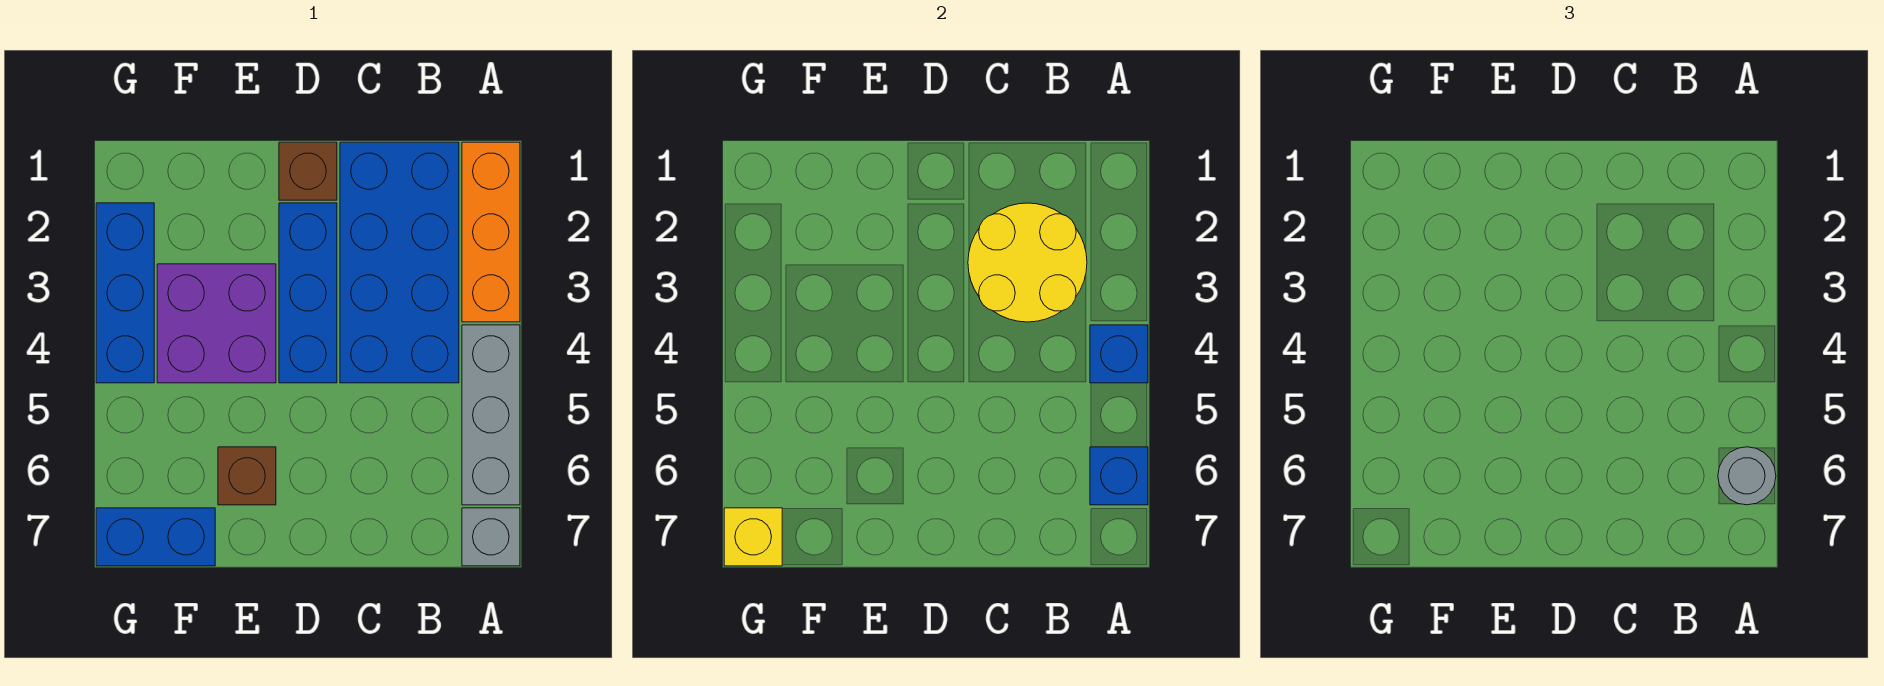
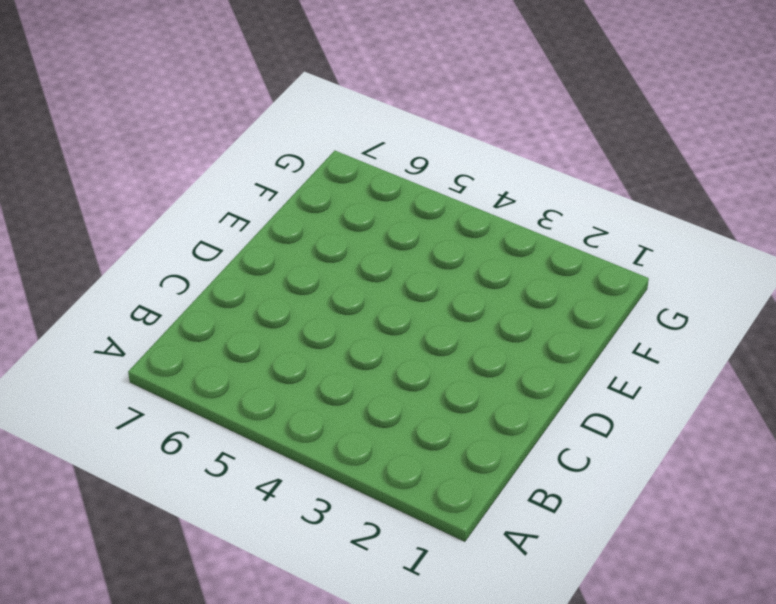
none -> orange 1x3 brick [462,142,520,322]
none -> grey 1x3 brick [462,325,520,505]
none -> grey 1x1 brick [462,508,520,566]

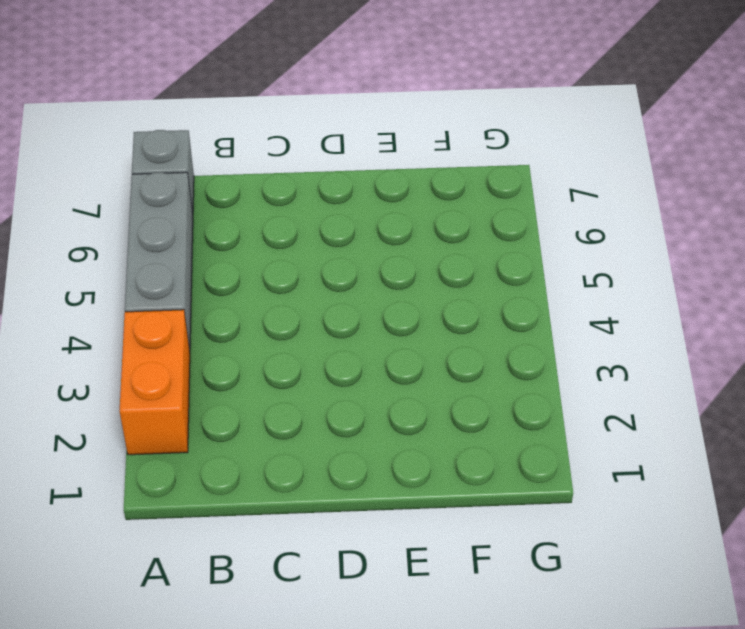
orange 1x2 brick [120,310,190,455] -> orange 1x3 brick [462,142,520,322]
none -> blue 2x4 brick [340,142,459,383]
none -> brown 1x1 brick [279,142,337,200]
none -> blue 1x3 brick [279,203,337,383]

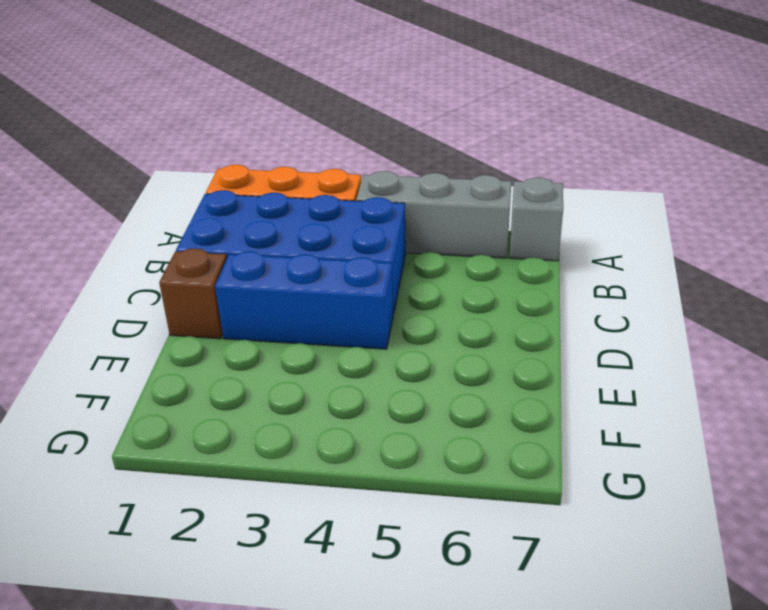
none -> purple 2x2 brick [157,264,276,383]
none -> brown 1x1 brick [218,447,276,505]
none -> blue 1x2 brick [96,508,215,566]

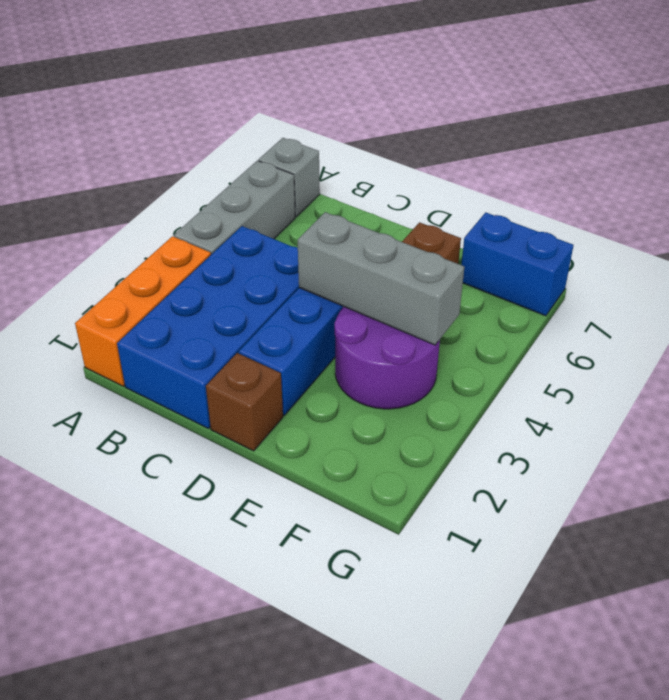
grey 1x3 brick [298,212,464,345] -> none
purple 2x2 round brick [335,307,440,409] -> purple 2x2 brick [157,264,276,383]
none -> blue 1x3 brick [96,203,154,383]
none -> blue 1x1 brick [1090,325,1148,383]
none -> blue 1x1 brick [1090,447,1148,505]

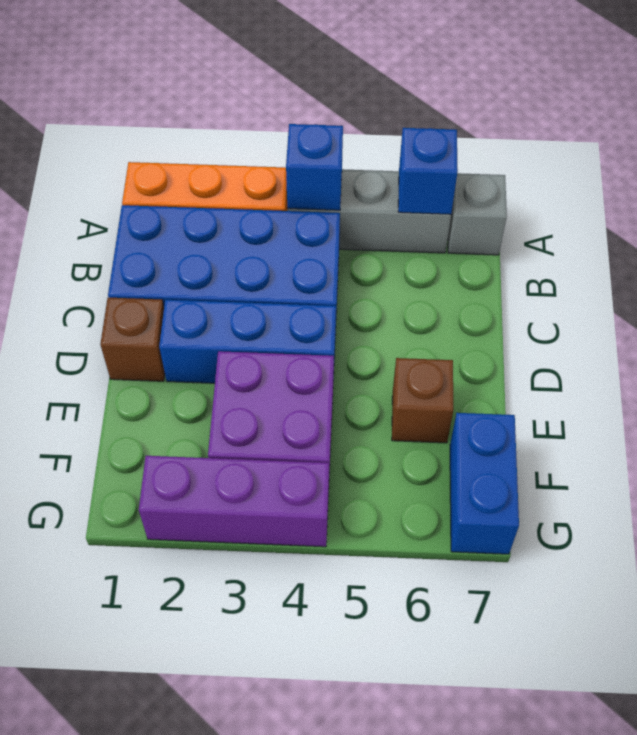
purple 1x3 brick [139,456,329,547] -> blue 1x3 brick [96,203,154,383]
none -> yellow 2x2 round brick [968,203,1087,322]
none -> yellow 1x1 brick [724,508,782,566]
none -> grey 1x1 round brick [1718,447,1776,505]

